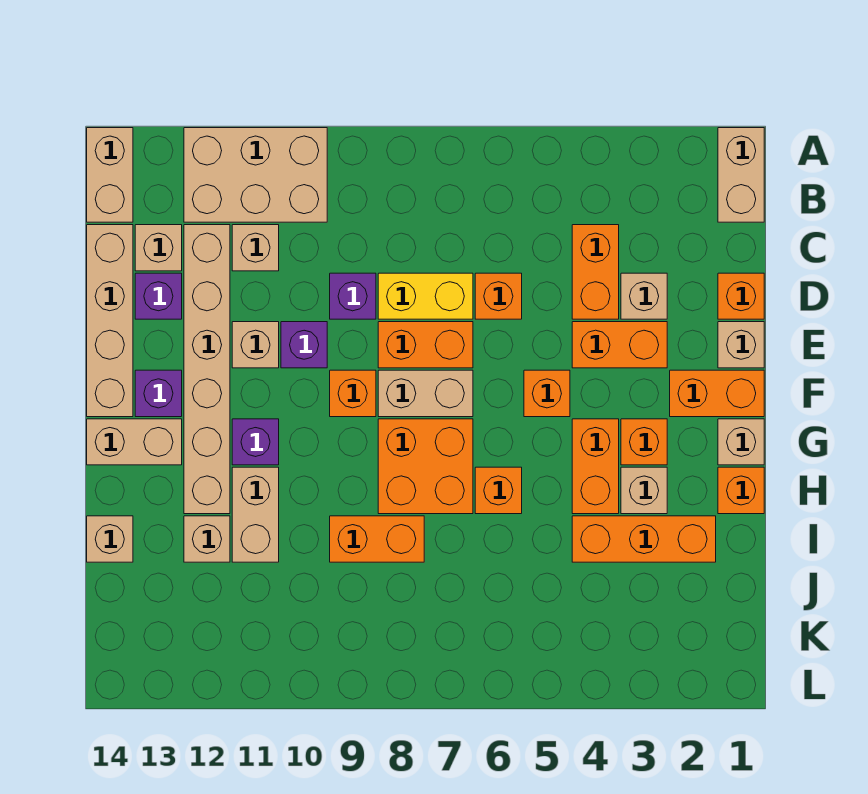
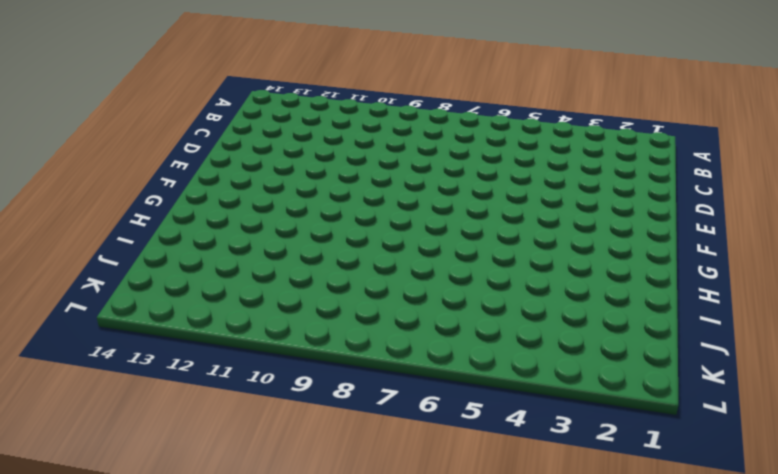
none -> tan 1x2 brick [718,128,764,222]
none -> tan 2x3 brick [184,128,327,222]
none -> tan 1x2 brick [87,128,133,222]
none -> orange 1x2 brick [572,225,619,319]

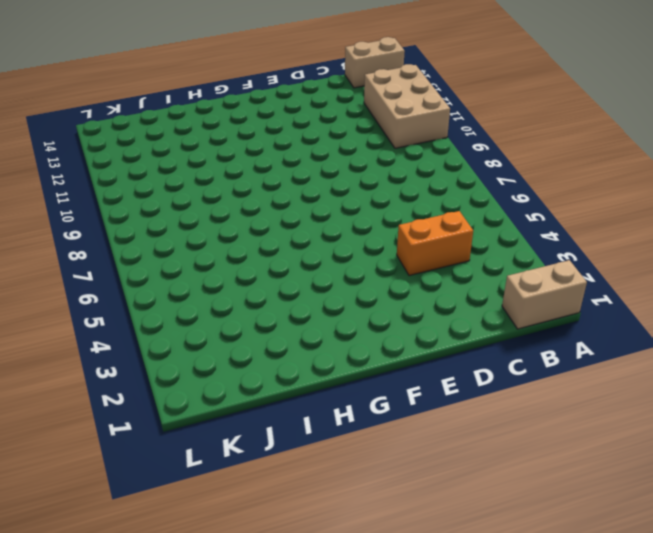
none -> tan 1x1 brick [232,225,279,271]
none -> tan 1x6 brick [184,225,230,514]
none -> tan 1x1 brick [135,225,182,271]
none -> tan 1x4 brick [87,225,133,417]

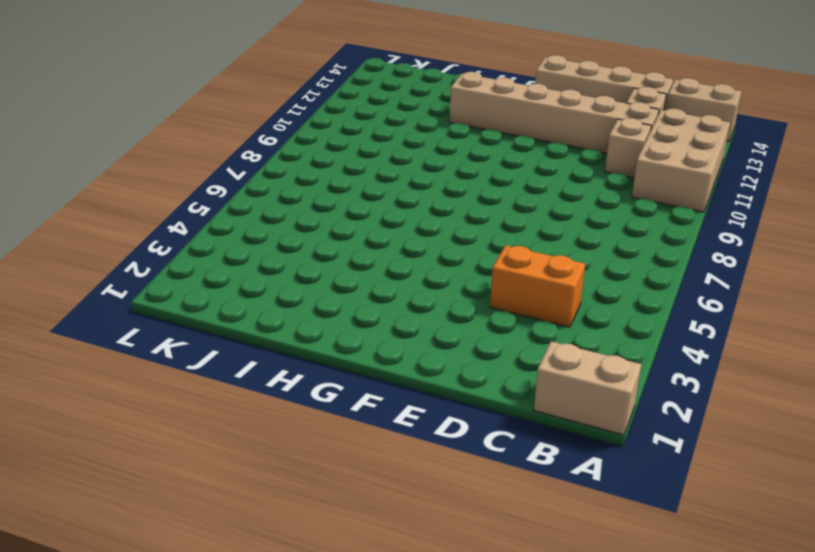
none -> orange 1x1 brick [718,273,764,319]
none -> tan 1x1 brick [621,273,667,319]
none -> orange 1x1 brick [475,273,522,319]
none -> yellow 1x2 brick [378,273,473,319]

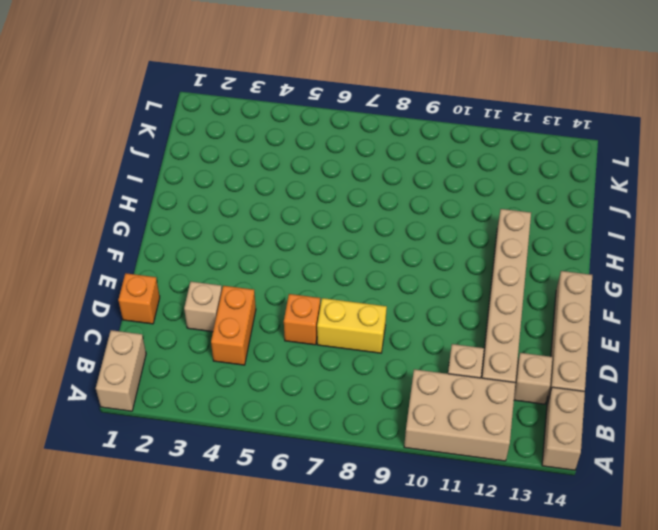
none -> purple 1x1 brick [330,273,376,319]
none -> purple 1x1 brick [135,273,182,319]
none -> tan 1x1 brick [718,322,764,368]
none -> orange 1x2 brick [572,322,667,368]

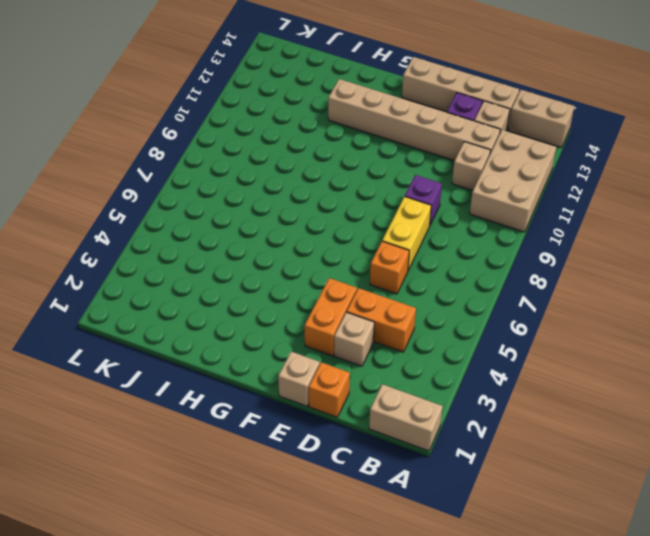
none -> orange 1x2 brick [378,322,473,368]
none -> purple 1x1 brick [281,322,327,368]
none -> tan 1x1 brick [232,322,279,368]
none -> orange 1x2 brick [670,370,764,417]

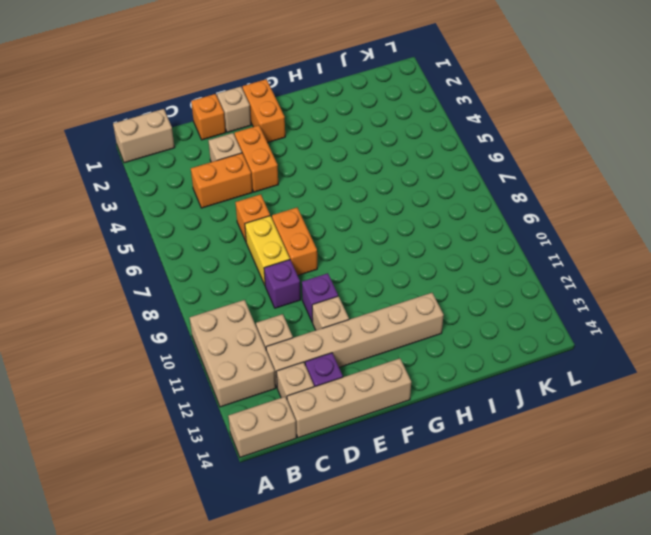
none -> orange 1x1 brick [524,370,570,417]
none -> tan 1x2 brick [378,370,473,417]
none -> orange 1x1 brick [330,370,376,417]
none -> purple 1x1 brick [135,370,182,417]

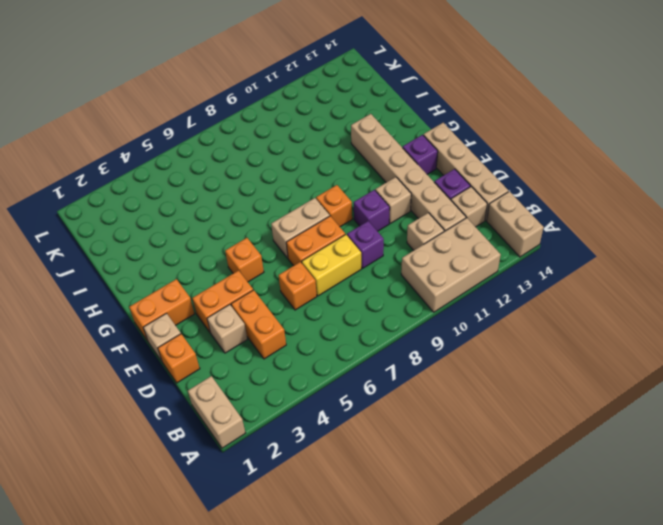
none -> tan 1x1 brick [718,419,764,465]
none -> orange 1x1 brick [621,419,667,465]
none -> orange 1x2 brick [572,419,619,514]
none -> orange 2x2 brick [378,419,473,514]

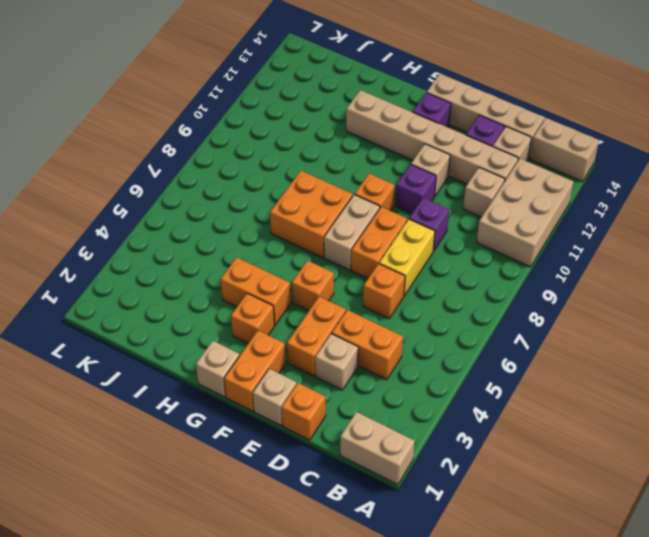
none -> purple 1x1 brick [232,419,279,465]
none -> tan 1x2 brick [87,419,182,465]
none -> orange 1x1 brick [718,467,764,514]
none -> tan 1x1 brick [621,467,667,514]

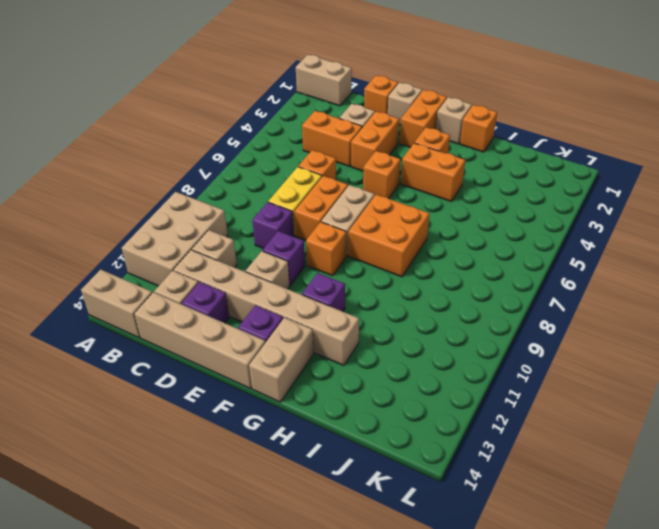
none -> tan 1x1 brick [621,467,667,514]
none -> orange 1x1 brick [475,467,522,514]
none -> tan 1x2 brick [232,467,279,562]
none -> orange 1x3 brick [572,516,716,562]

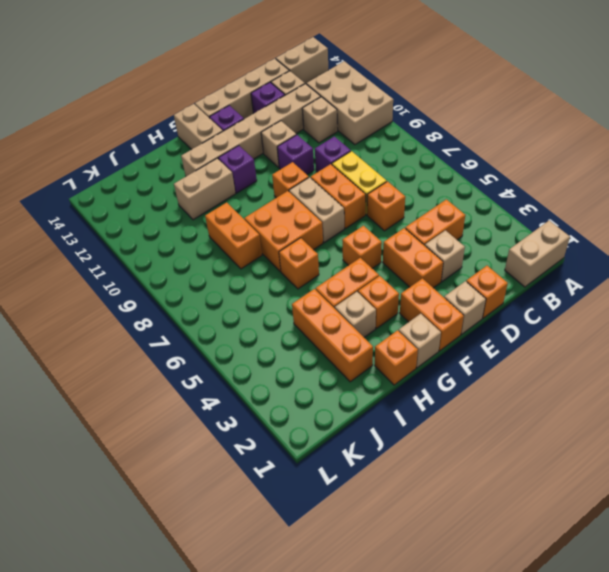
none -> tan 1x1 brick [184,516,230,562]
none -> tan 1x1 brick [87,516,133,562]

